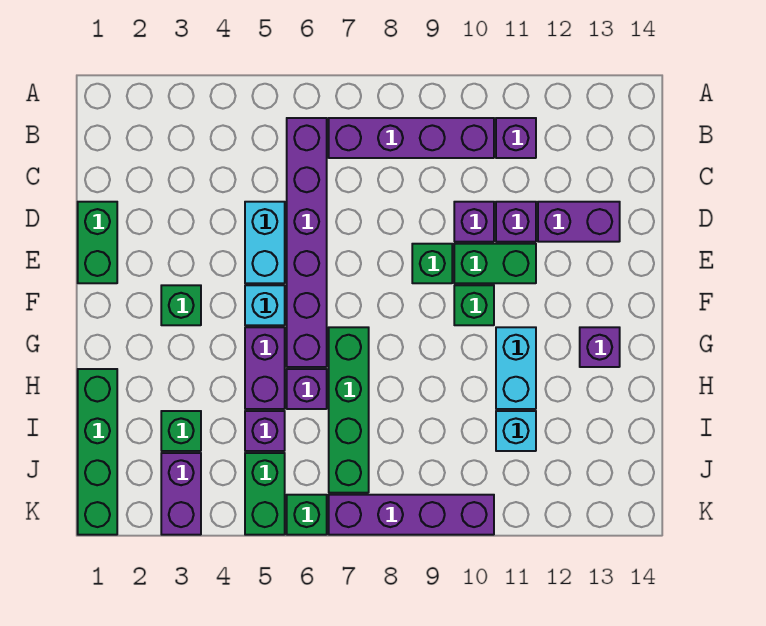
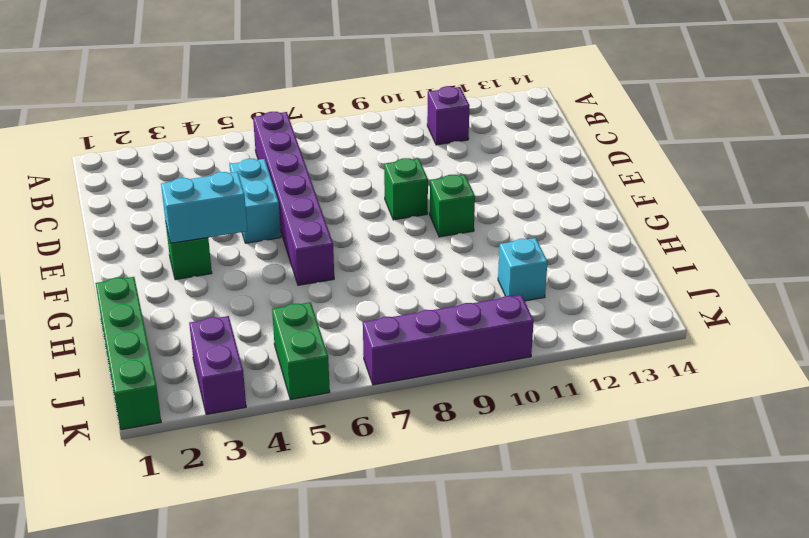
cyan 1x2 brick [161,172,247,243] -> cyan 1x2 brick turned to [496,327,536,409]
none -> purple 1x4 brick [329,118,494,158]
none -> green 1x2 brick [78,202,117,283]
none -> purple 1x1 brick [454,202,494,242]

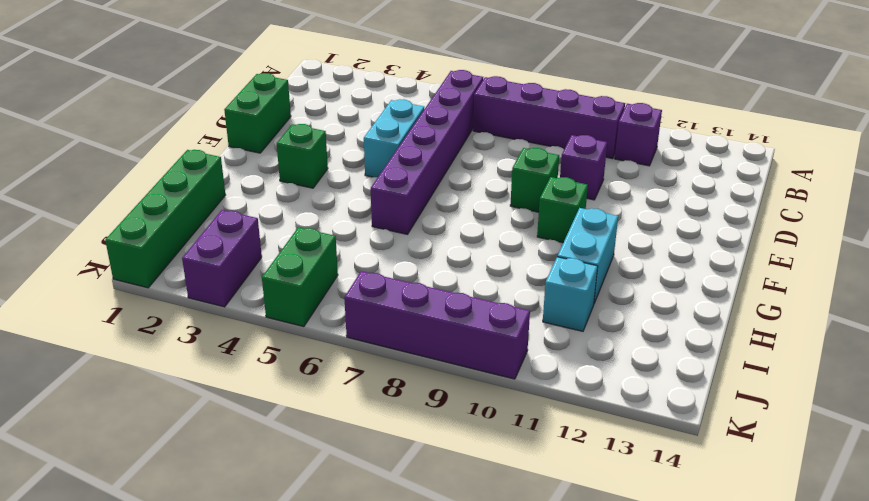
none -> purple 1x1 brick [496,202,536,242]
none -> purple 1x2 brick [538,202,620,242]
none -> green 1x2 brick [454,244,536,283]

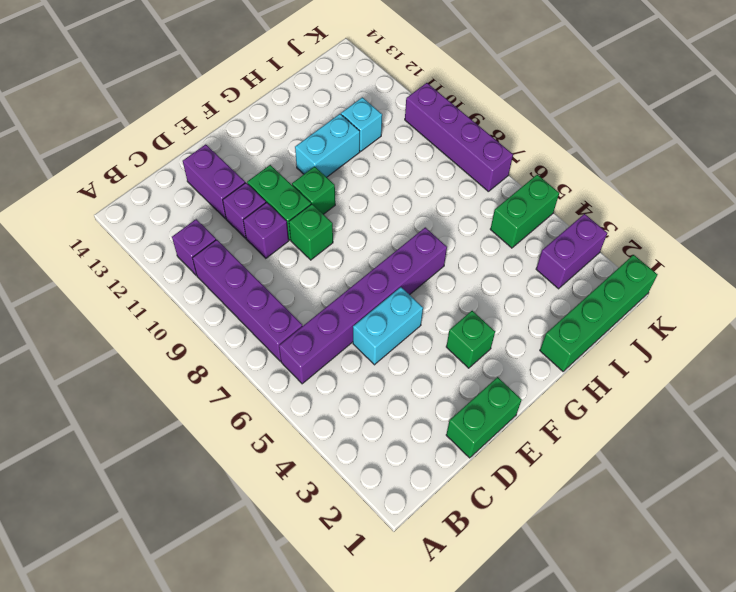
none -> cyan 1x1 brick [245,285,285,325]
none -> purple 1x2 brick [245,327,285,409]
none -> green 1x4 brick [329,327,369,493]

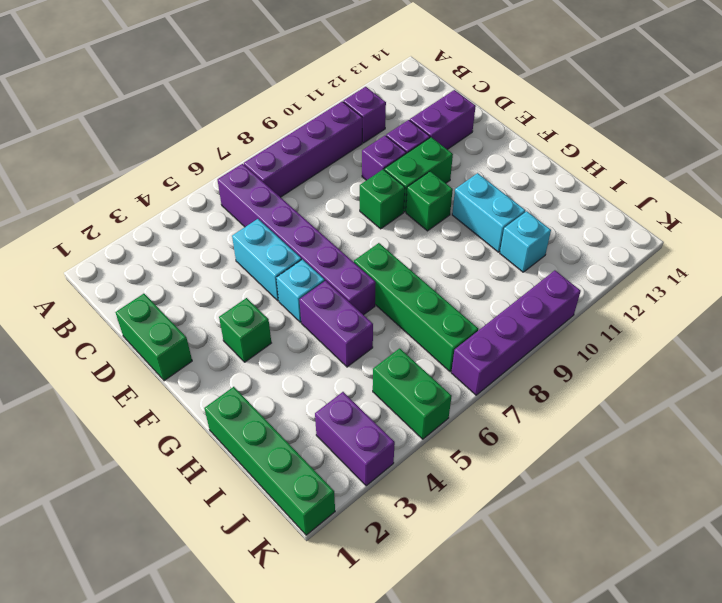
none -> purple 1x1 brick [580,327,620,367]
none -> purple 1x1 brick [287,369,327,409]
none -> green 1x1 brick [161,411,201,451]

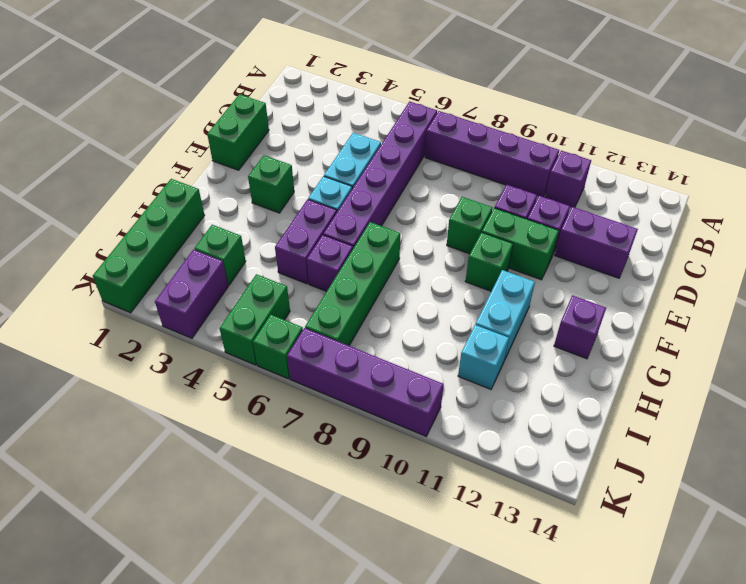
none -> purple 1x1 brick [245,411,285,451]

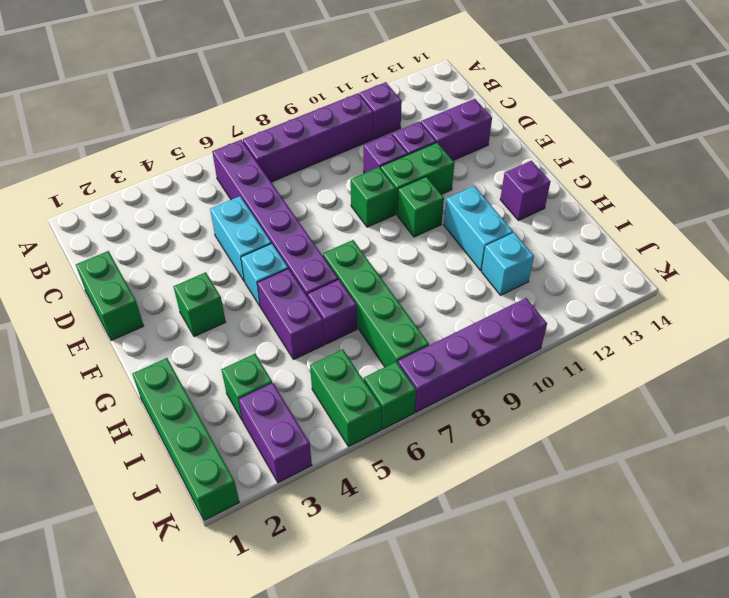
none -> purple 1x1 brick [245,411,285,451]

